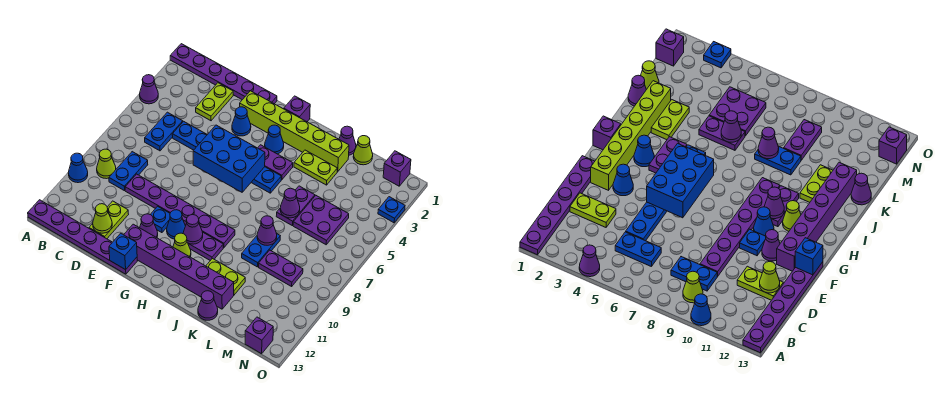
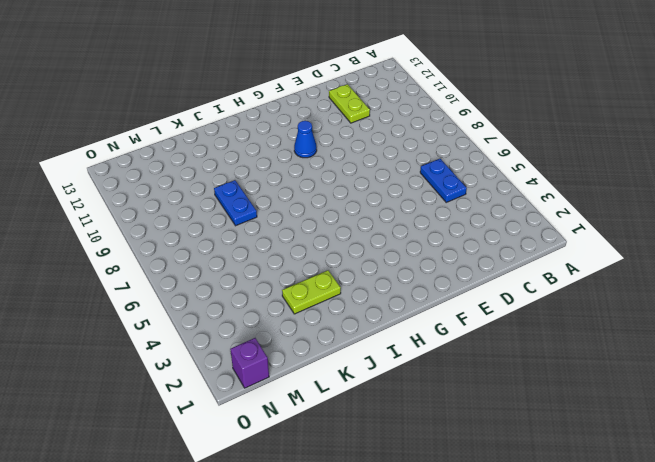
none -> purple 1x6 plate [170,44,277,104]
none -> purple 1x1 cone [140,75,158,104]
none -> blue 1x1 cone [68,153,88,183]
none -> purple 1x6 plate [28,200,137,274]

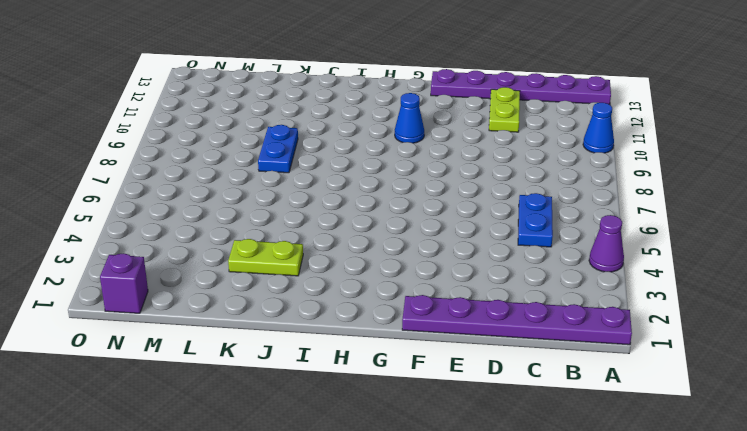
none -> lime 1x1 cone [97,149,116,179]
none -> blue 1x2 plate [109,152,148,191]
none -> lime 1x2 plate [196,83,233,121]
none -> blue 1x6 plate [172,121,281,193]

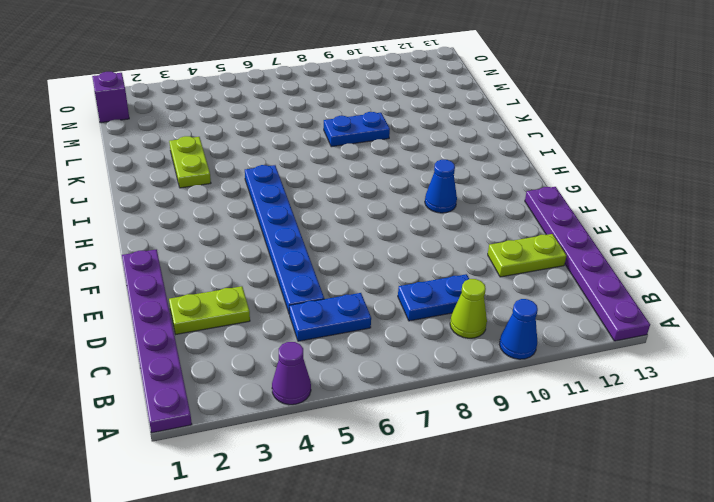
none -> purple 1x6 plate [125,174,235,248]
none -> lime 1x6 brick [240,91,349,172]
none -> blue 1x1 cone [232,107,251,136]
none -> blue 1x1 plate [150,206,170,233]

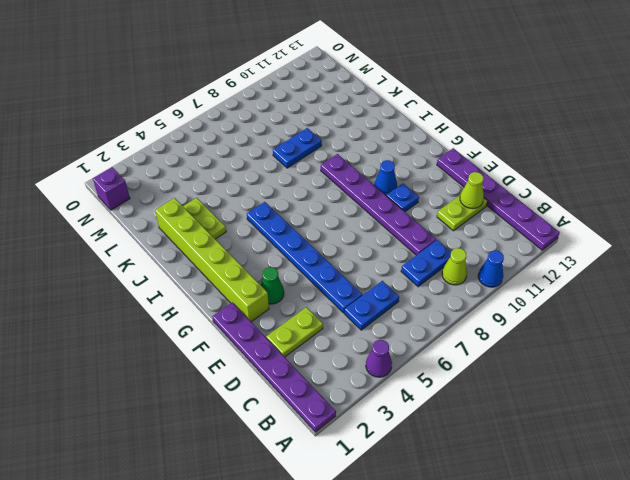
green 1x1 cone [261,267,284,304] -> blue 1x1 cone [232,107,251,136]
none -> purple 1x1 cone [140,214,158,238]
none -> purple 1x6 brick [124,224,234,309]
none -> purple 1x1 brick [284,96,310,122]
none -> blue 1x1 cone [265,125,284,154]

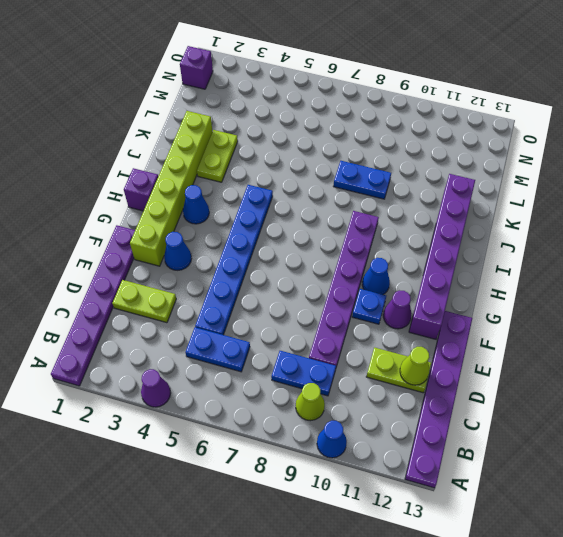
none -> purple 1x2 plate [258,145,293,180]
none -> purple 1x2 plate [188,232,223,261]
none -> lime 1x1 cone [173,233,191,257]
none -> lime 1x2 plate [206,259,245,295]

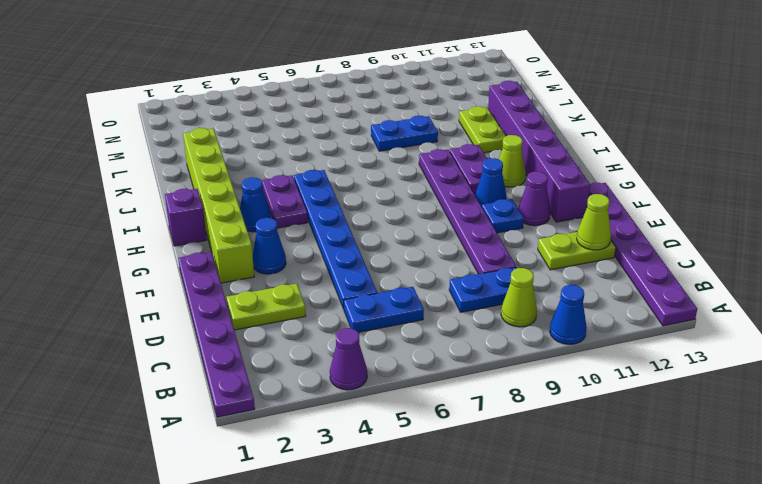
none -> lime 1x2 plate [294,150,337,185]
none -> purple 1x1 cone [339,126,356,155]
none -> purple 1x2 plate [276,186,315,225]
none -> purple 1x1 cone [198,291,218,320]

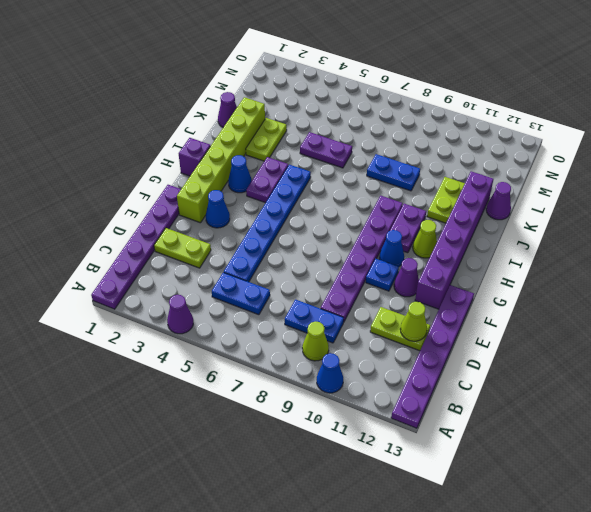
none -> lime 1x1 cone [353,136,373,165]
none -> purple 2x2 plate [293,196,349,245]
none -> purple 1x2 plate [259,250,303,286]
none -> purple 1x1 brick [383,151,411,186]

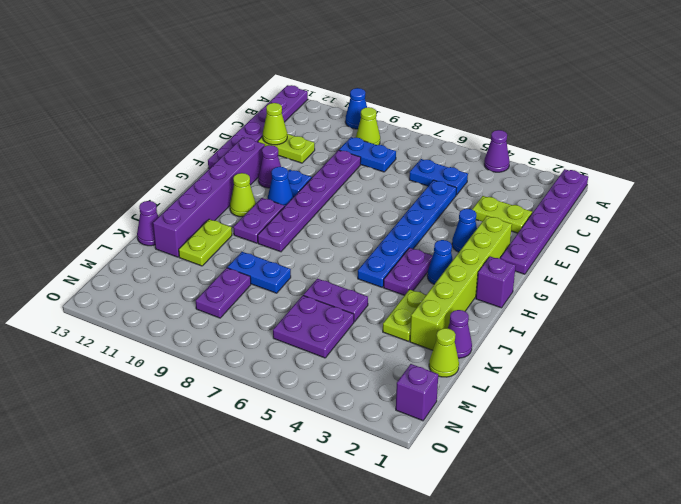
none -> purple 1x1 brick [245,317,273,354]
none -> blue 1x1 plate [378,197,405,223]
none -> blue 2x3 brick [193,125,265,192]
none -> blue 1x1 brick [109,233,137,270]

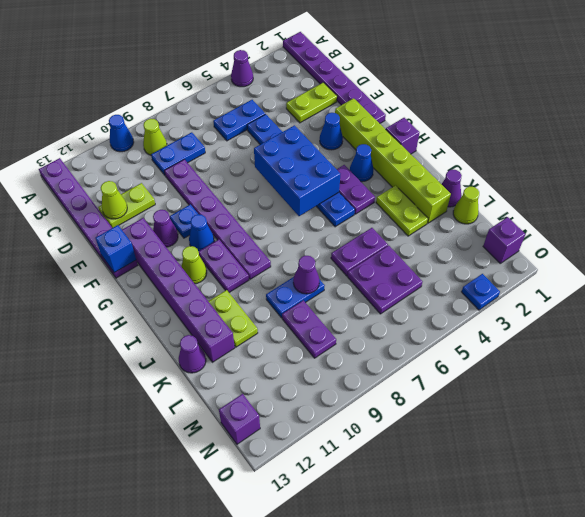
none -> purple 1x1 cone [183,215,203,244]
none -> purple 1x1 cone [280,188,300,218]

